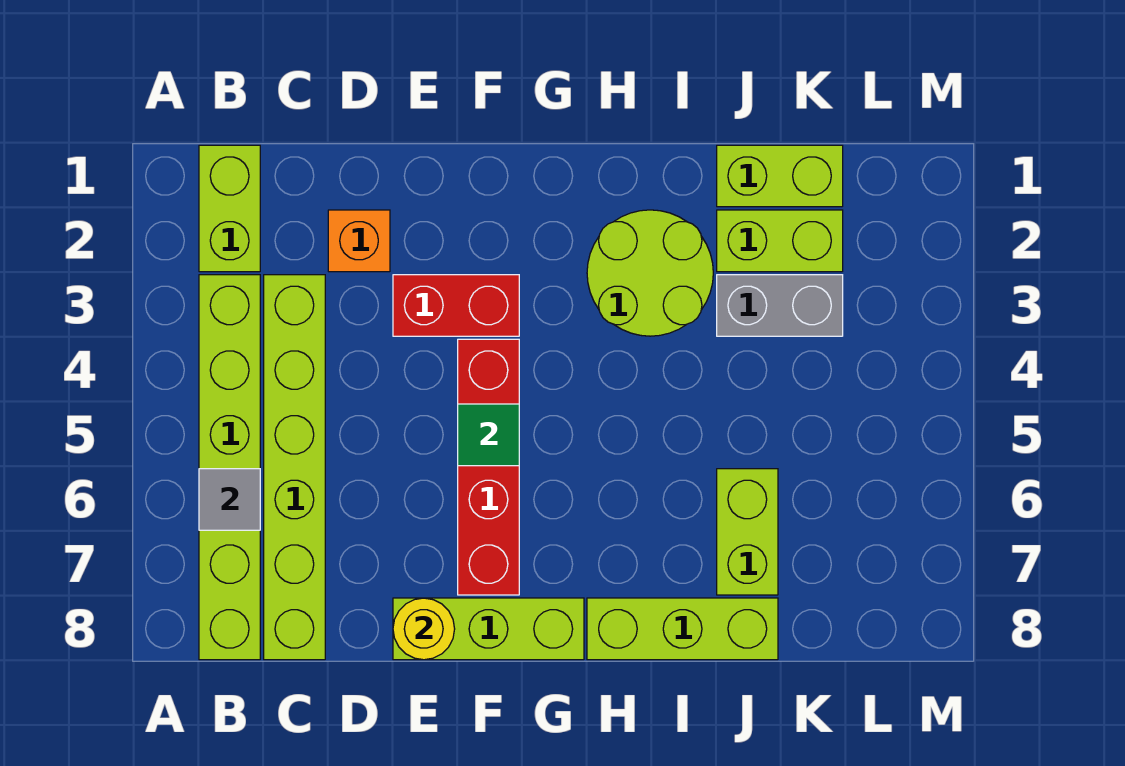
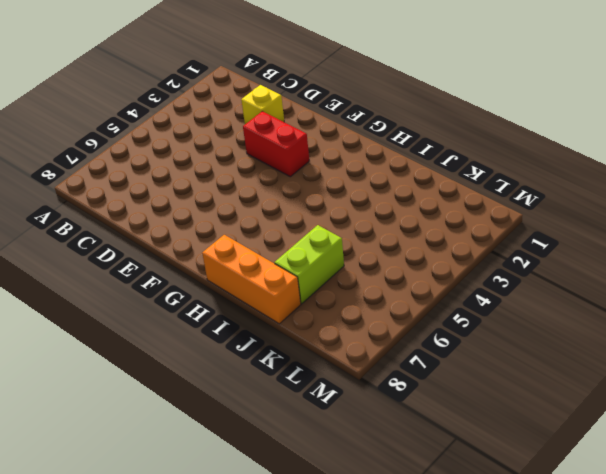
yellow 1x1 brick [241,85,284,124] -> orange 1x1 brick [328,210,390,272]
orange 1x3 brick [202,235,301,324] -> lime 1x3 brick [587,598,778,660]
none -> lime 1x2 brick [199,145,260,272]
none -> lime 1x6 brick [199,275,260,660]
none -> lime 1x6 brick [264,275,325,660]

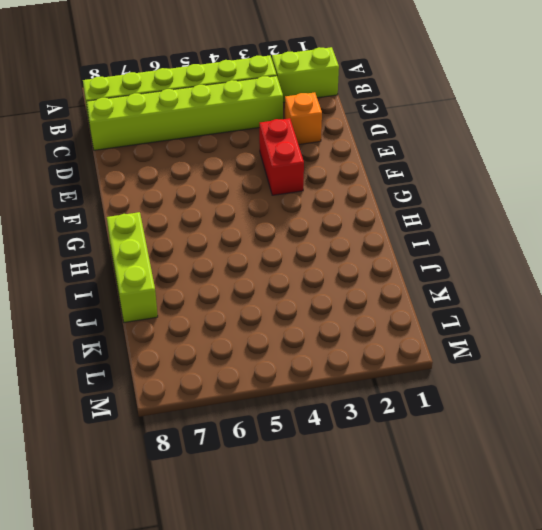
none -> lime 1x3 brick [393,598,584,660]
none -> red 1x4 brick [458,339,519,595]
none -> lime 2x2 round brick [587,210,713,336]

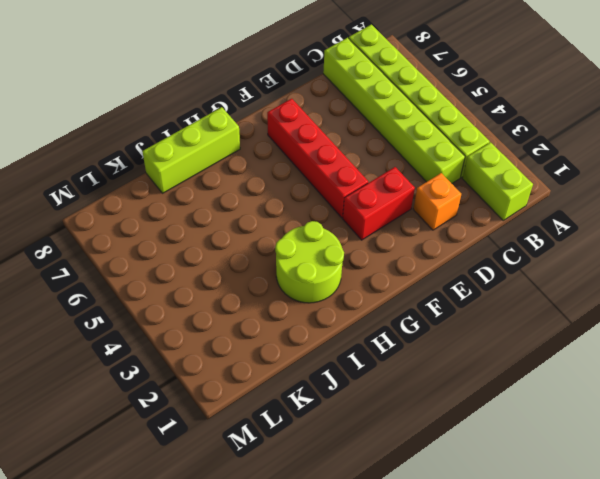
none -> lime 1x3 brick [393,598,584,660]
none -> lime 1x2 brick [717,145,843,207]
none -> lime 1x2 brick [717,210,843,272]

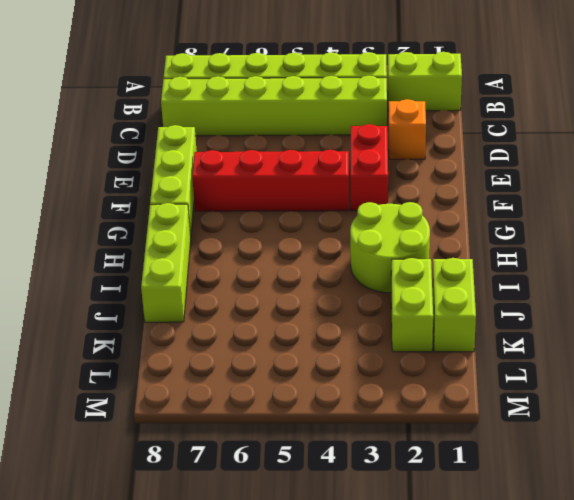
none -> grey 1x2 brick [717,275,843,336]
none -> lime 1x2 brick [717,469,778,595]
none -> grey 1x1 tile [199,469,260,530]

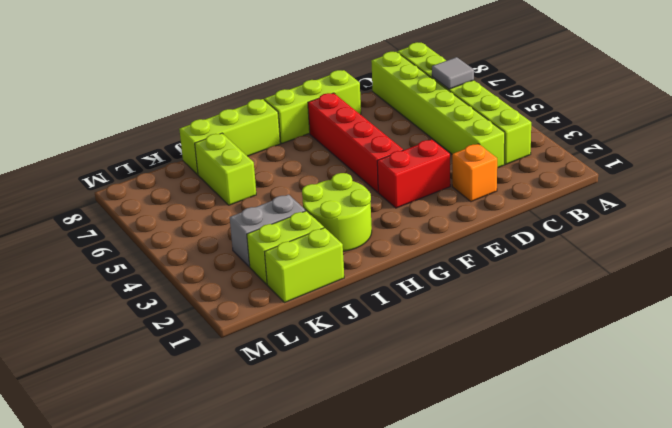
none -> lime 1x2 brick [199,145,260,272]
none -> yellow 1x1 round brick [393,598,455,660]
none -> green 1x1 tile [458,404,519,466]

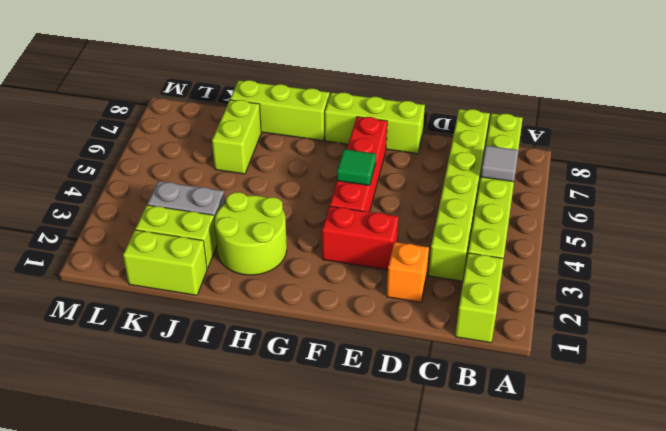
none -> yellow 1x1 round brick [393,598,455,660]

